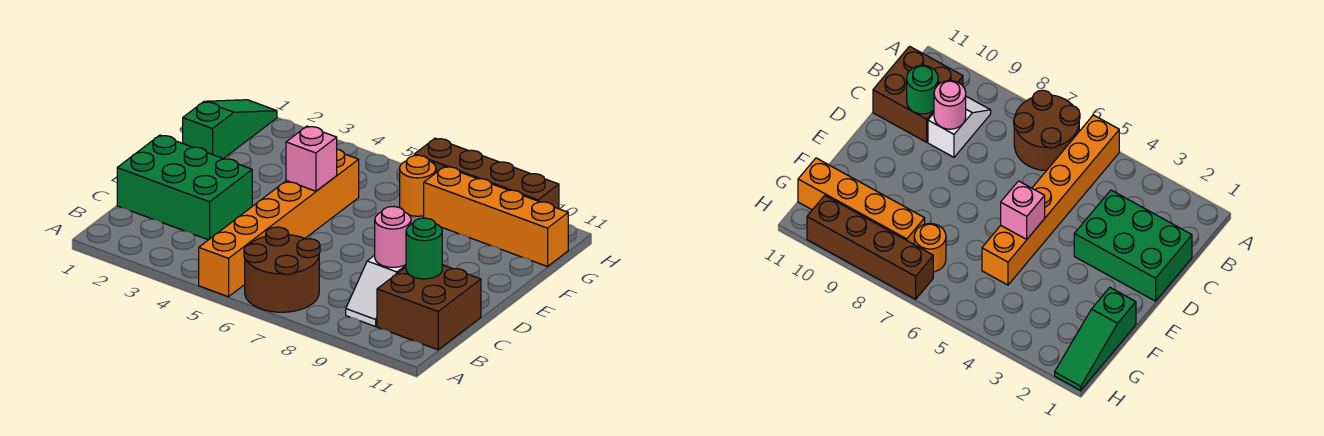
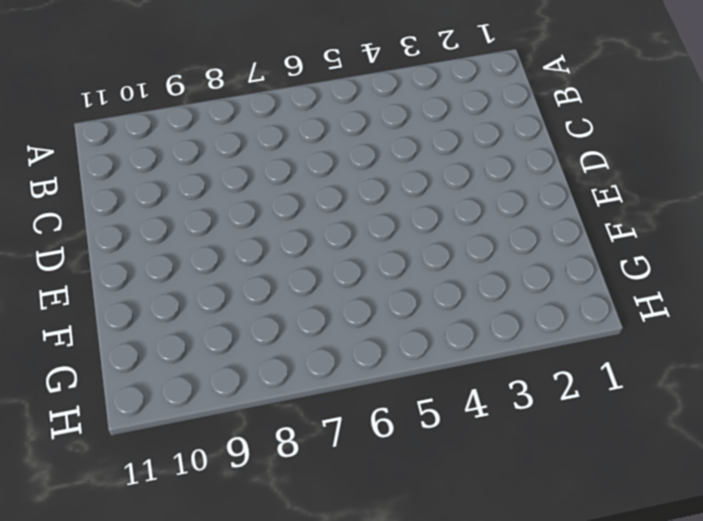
none -> orange 1x6 brick [199,149,359,297]
none -> brown 2x2 round brick [244,227,320,312]
none -> white 1x2 slope [346,255,406,327]

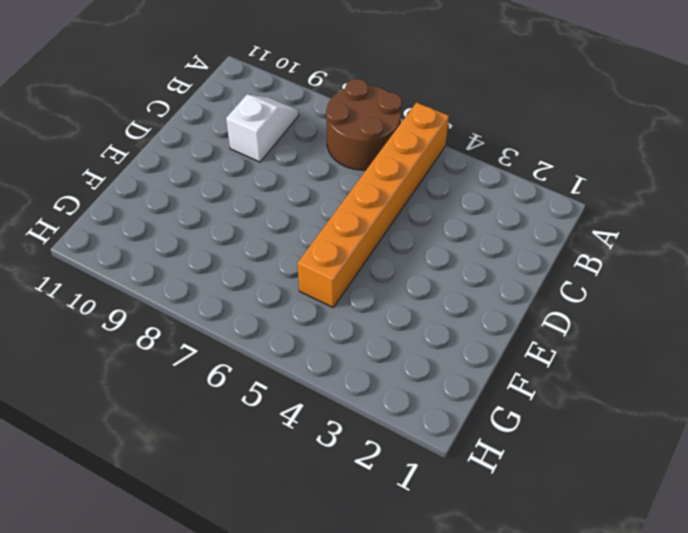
none -> brown 2x2 brick [377,265,481,350]
none -> green 2x3 brick [117,135,252,240]
none -> green 1x3 slope [183,100,277,159]

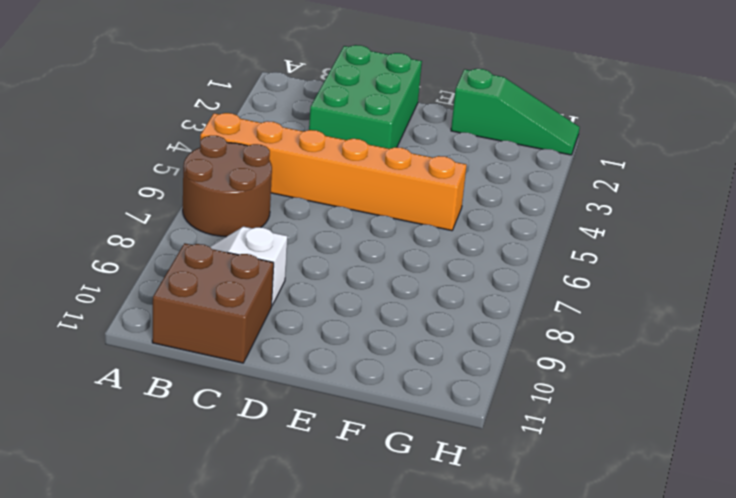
none -> orange 1x1 round brick [400,155,436,216]
none -> orange 1x4 brick [424,167,568,267]
none -> brown 1x4 brick [414,138,559,209]

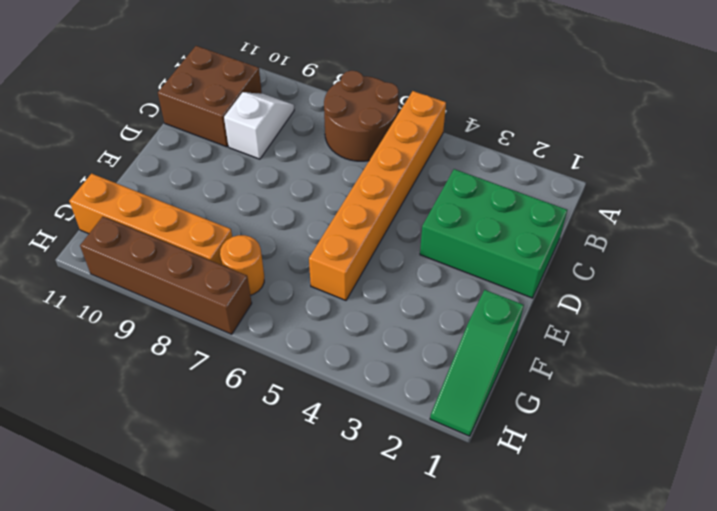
none -> pink 1x1 round brick [375,207,411,267]
none -> green 1x1 round brick [406,218,442,279]
none -> pink 1x1 brick [286,126,337,191]

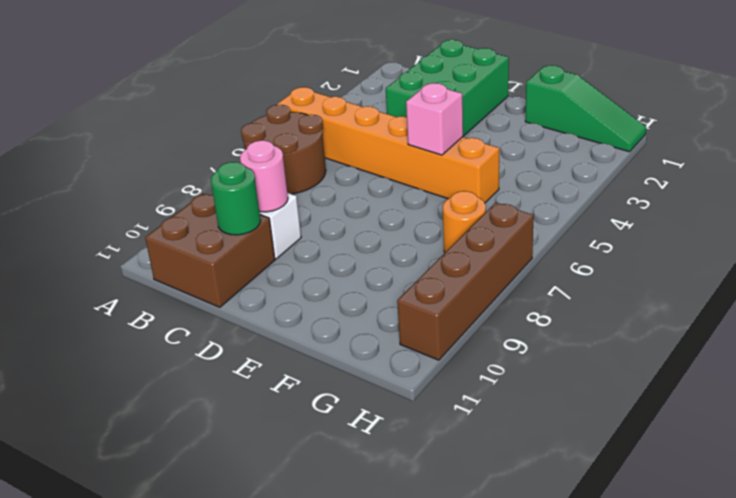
none -> orange 1x4 brick [424,167,568,267]

